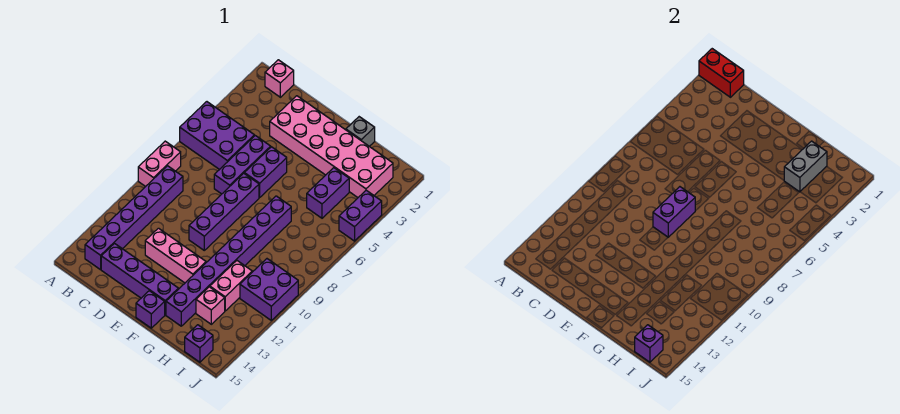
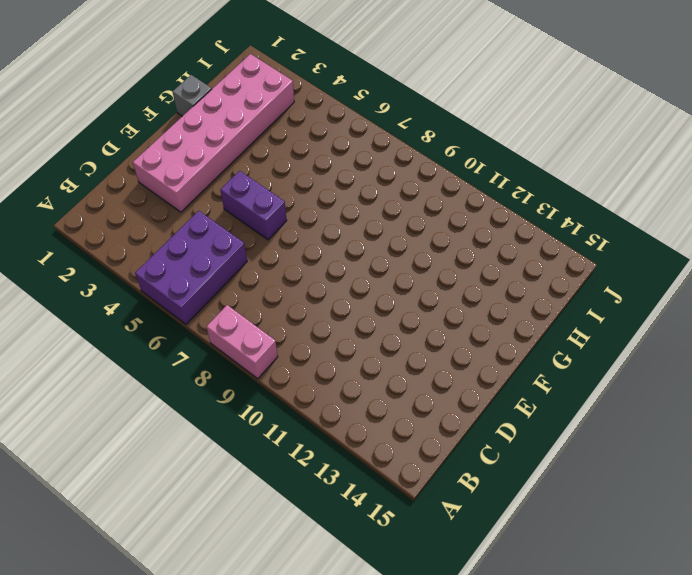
none -> pink 1x1 brick [265,60,294,97]
none -> purple 1x6 brick [85,166,183,270]
none -> purple 1x4 brick [101,244,178,315]

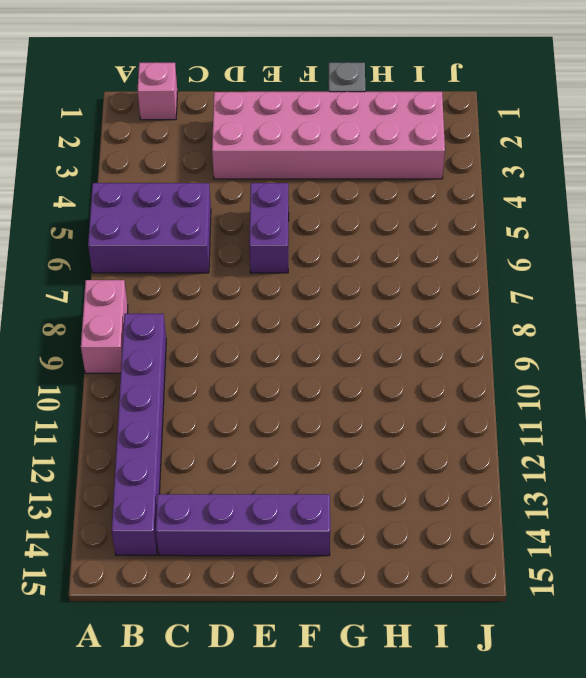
none -> purple 1x3 brick [214,136,271,194]
none -> pink 1x3 brick [145,228,206,283]
none -> purple 1x4 brick [189,173,259,250]

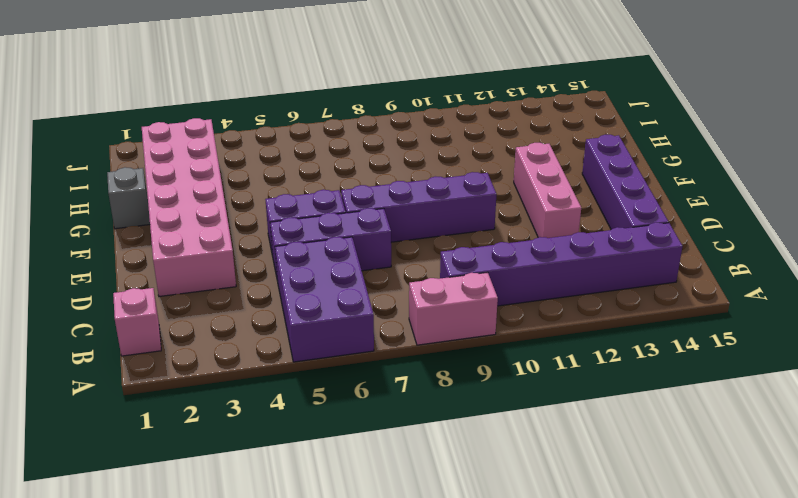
none -> purple 1x1 brick [136,291,165,328]
none -> purple 1x8 brick [166,196,291,326]
none -> purple 1x2 brick [307,168,349,218]

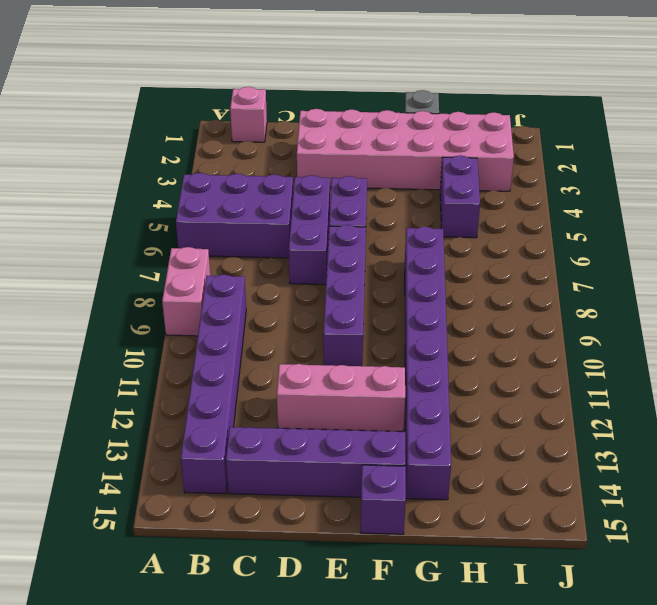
none -> pink 1x2 brick [210,261,252,311]
none -> pink 1x1 brick [196,287,225,324]
none -> purple 2x2 brick [240,259,298,320]

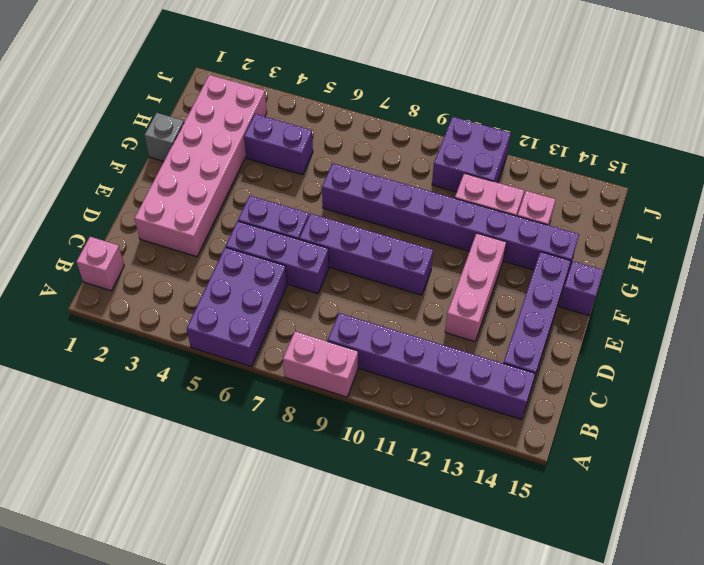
none -> purple 1x1 brick [185,325,213,362]
none -> purple 1x2 brick [339,190,382,241]
none -> red 1x2 brick [699,49,744,97]

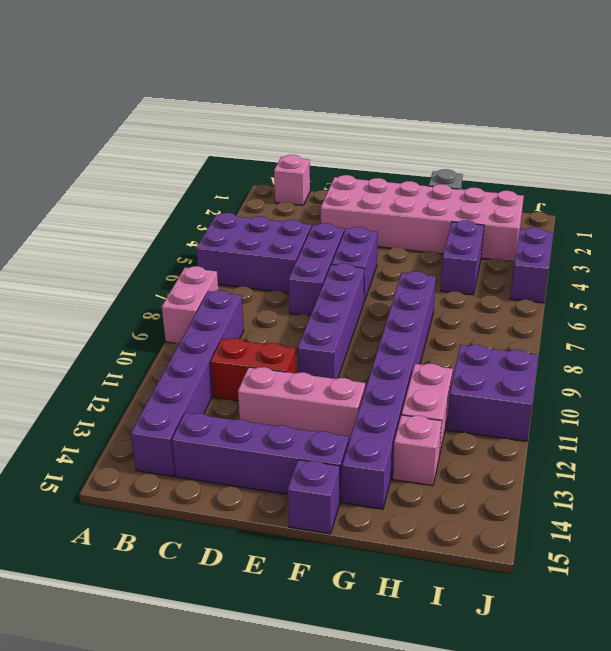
red 1x2 brick [211,338,296,401] -> red 1x2 brick moved to [699,49,744,97]
none -> purple 1x1 brick [185,325,213,362]
none -> purple 1x2 brick [653,187,695,237]
none -> grey 1x2 brick [784,141,827,192]

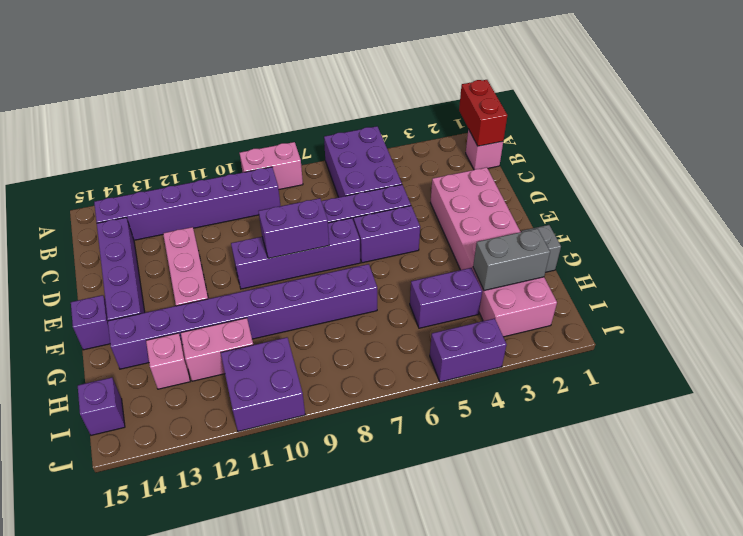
none -> purple 1x1 brick [635,325,663,362]

